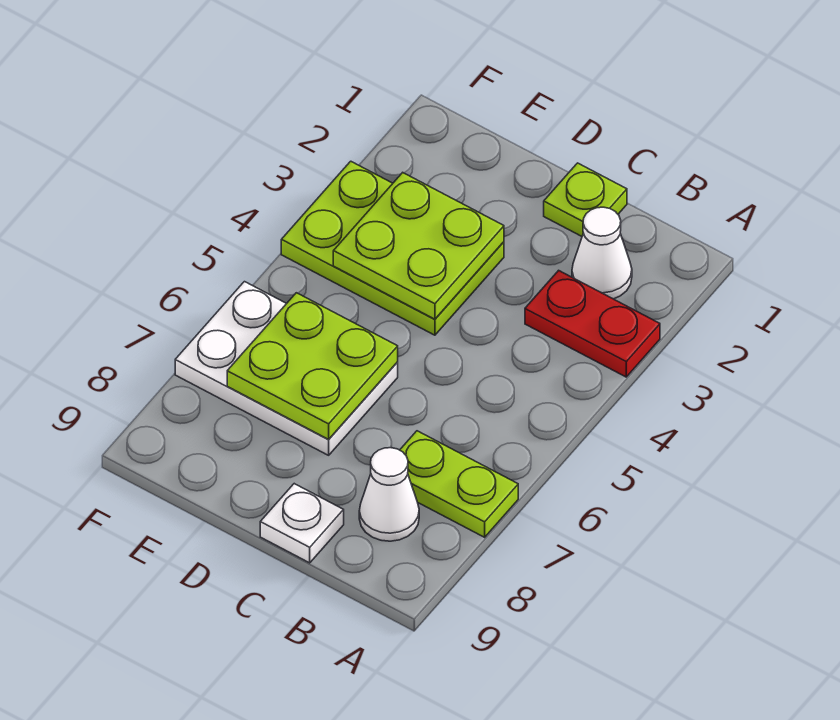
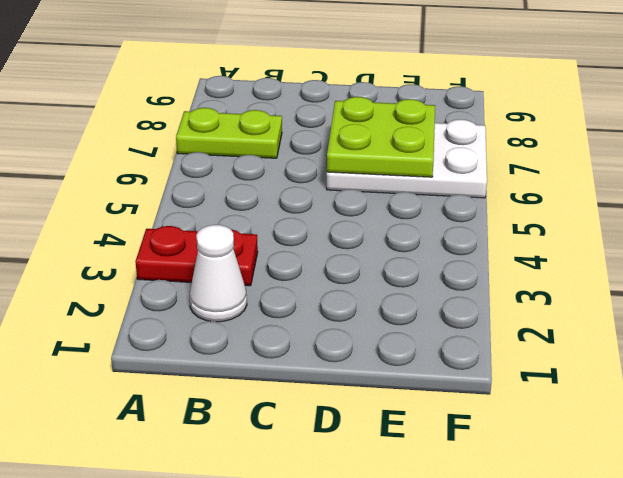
none -> white 1x1 cone [359,448,419,541]
none -> lime 1x1 plate [544,163,627,236]

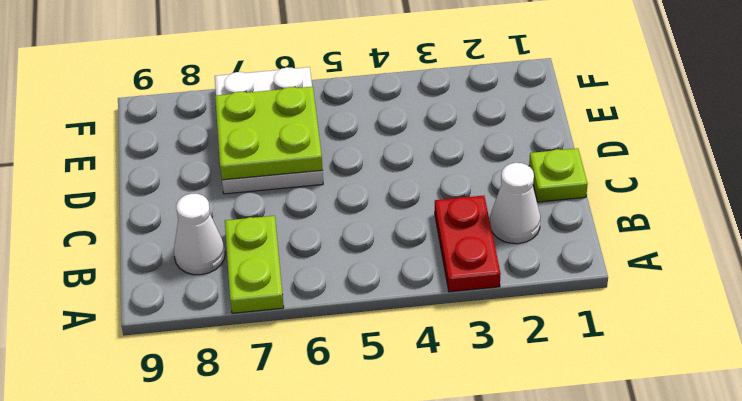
none -> white 1x1 plate [260,484,344,563]
none -> lime 2x3 plate [281,161,504,335]

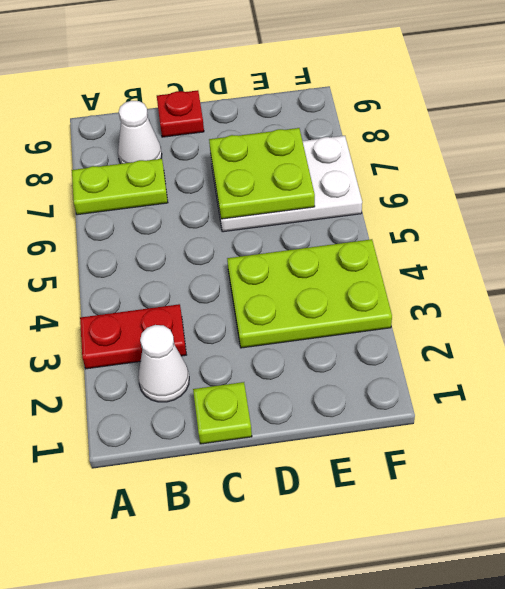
red 1x1 plate [157,90,204,137] -> white 1x1 plate [260,484,344,563]
none -> lime 2x2 plate [333,173,504,319]

